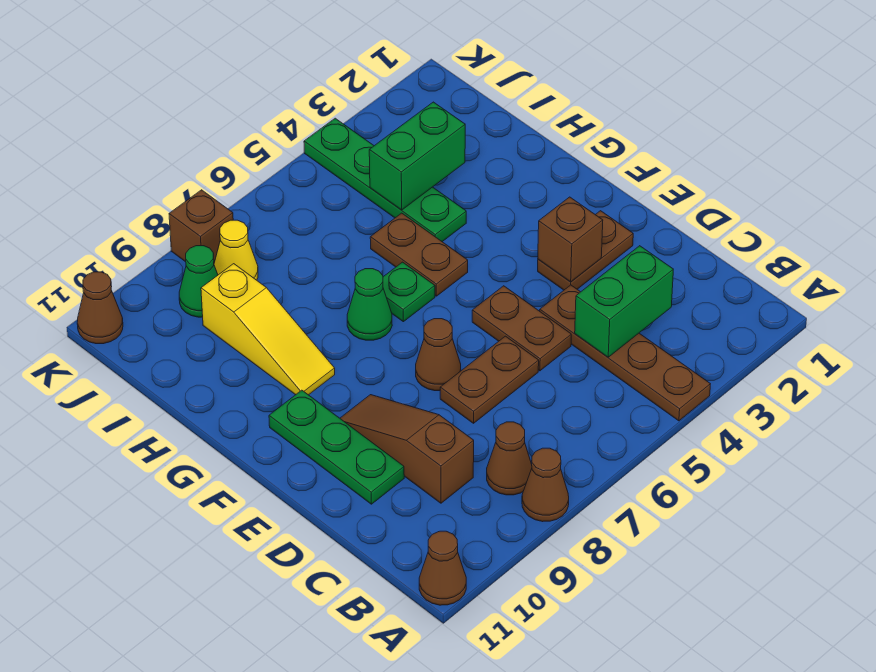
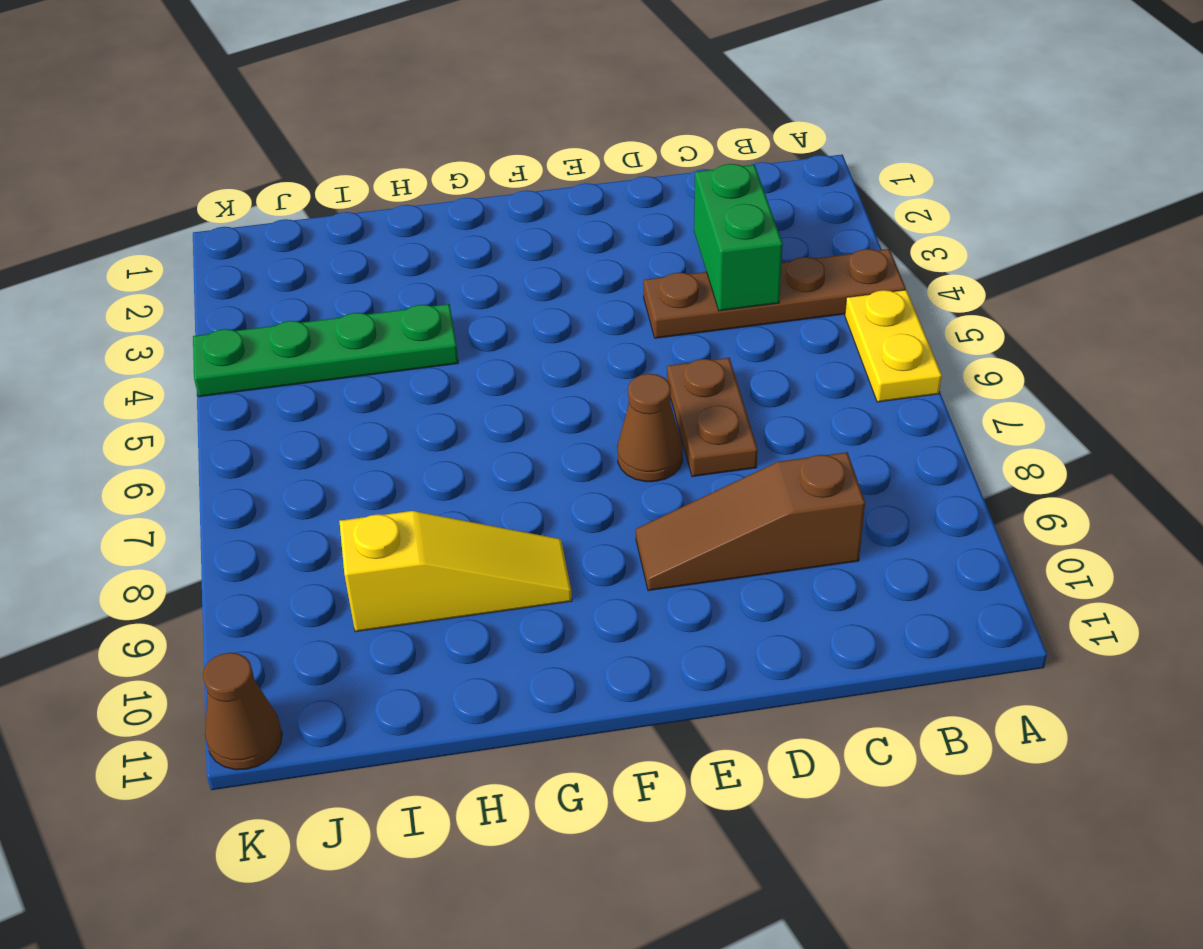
yellow 1x2 plate [845,290,942,402] -> none
none -> brown 1x1 cone [522,448,569,522]
none -> brown 1x1 cone [419,531,466,605]
none -> brown 1x1 cone [487,422,532,495]

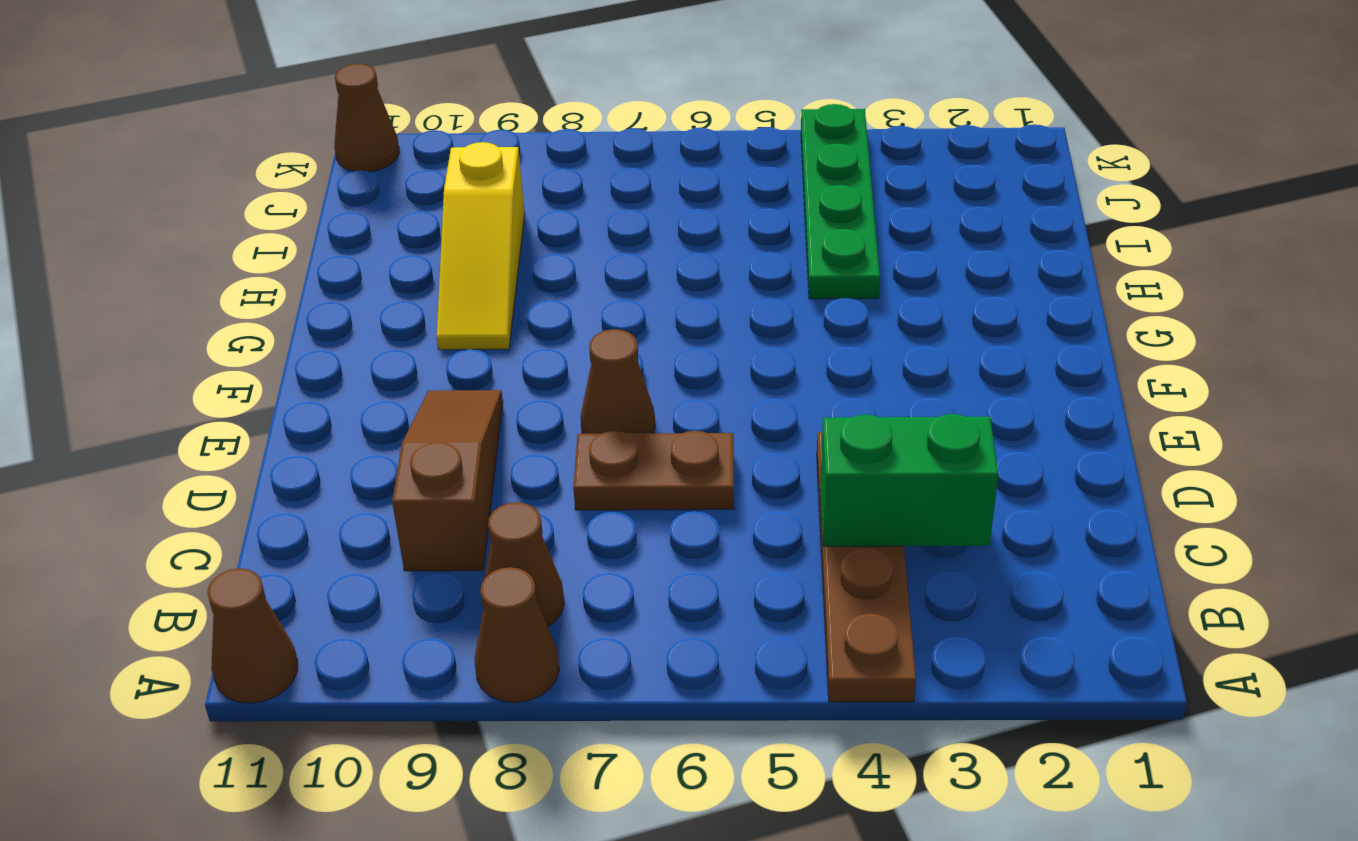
none -> brown 1x2 plate [472,286,571,371]
none -> green 1x3 plate [269,390,404,504]
none -> brown 1x2 plate [538,211,633,290]

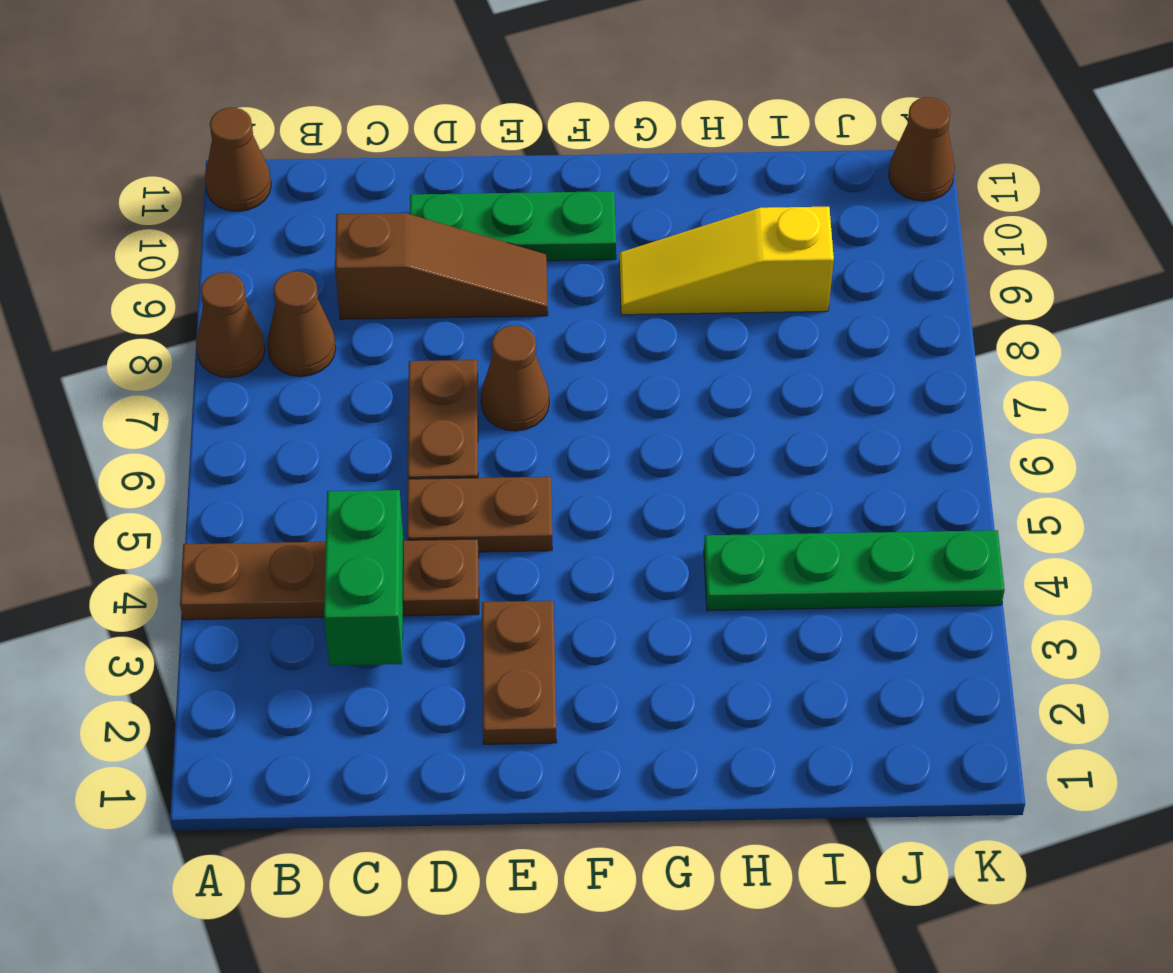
none -> brown 1x2 plate [370,213,468,296]
none -> green 1x1 plate [383,262,435,322]
none -> green 1x1 cone [347,269,392,340]

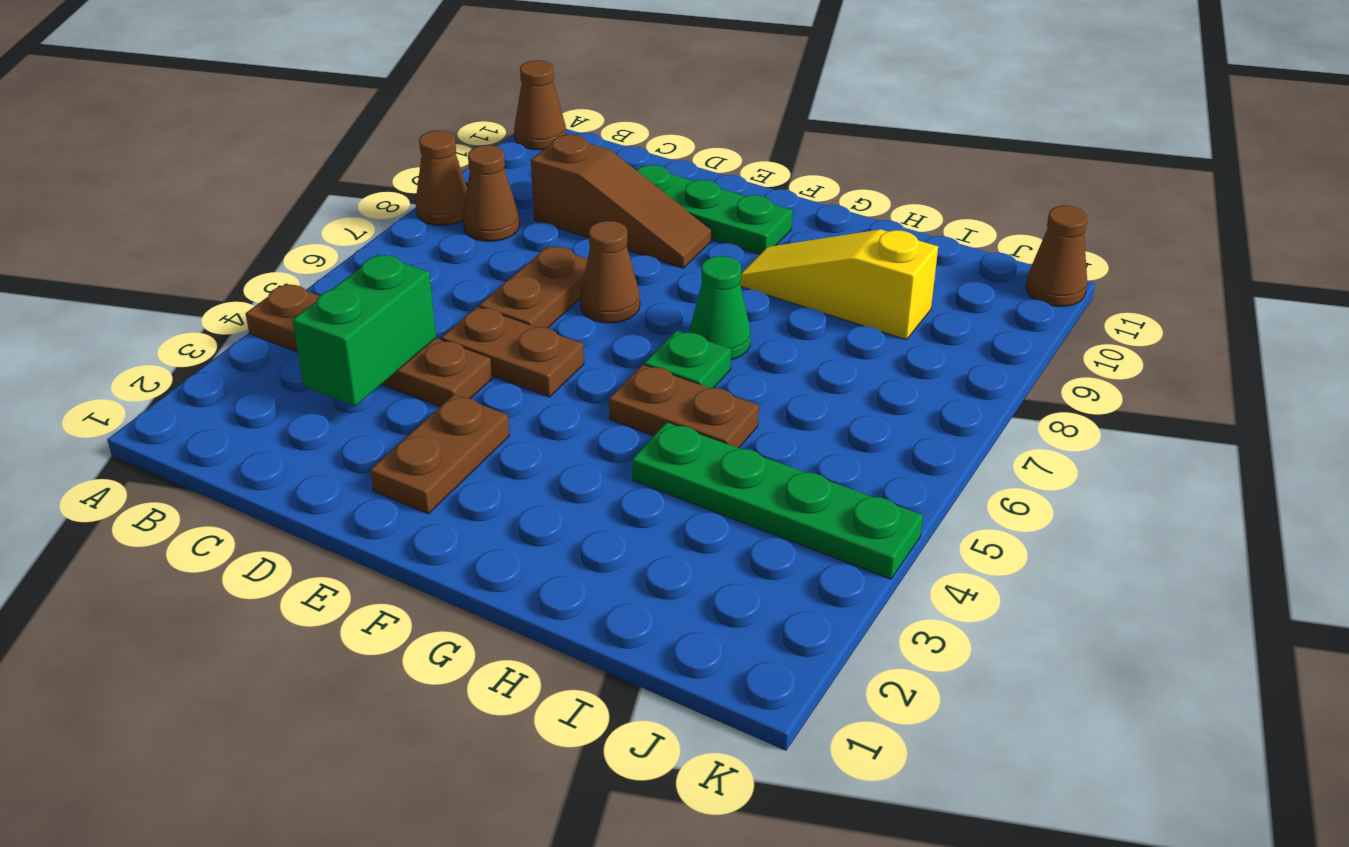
none -> yellow 1x1 cone [214,220,258,280]
none -> green 1x1 cone [179,246,218,317]
none -> brown 1x1 brick [169,190,233,263]

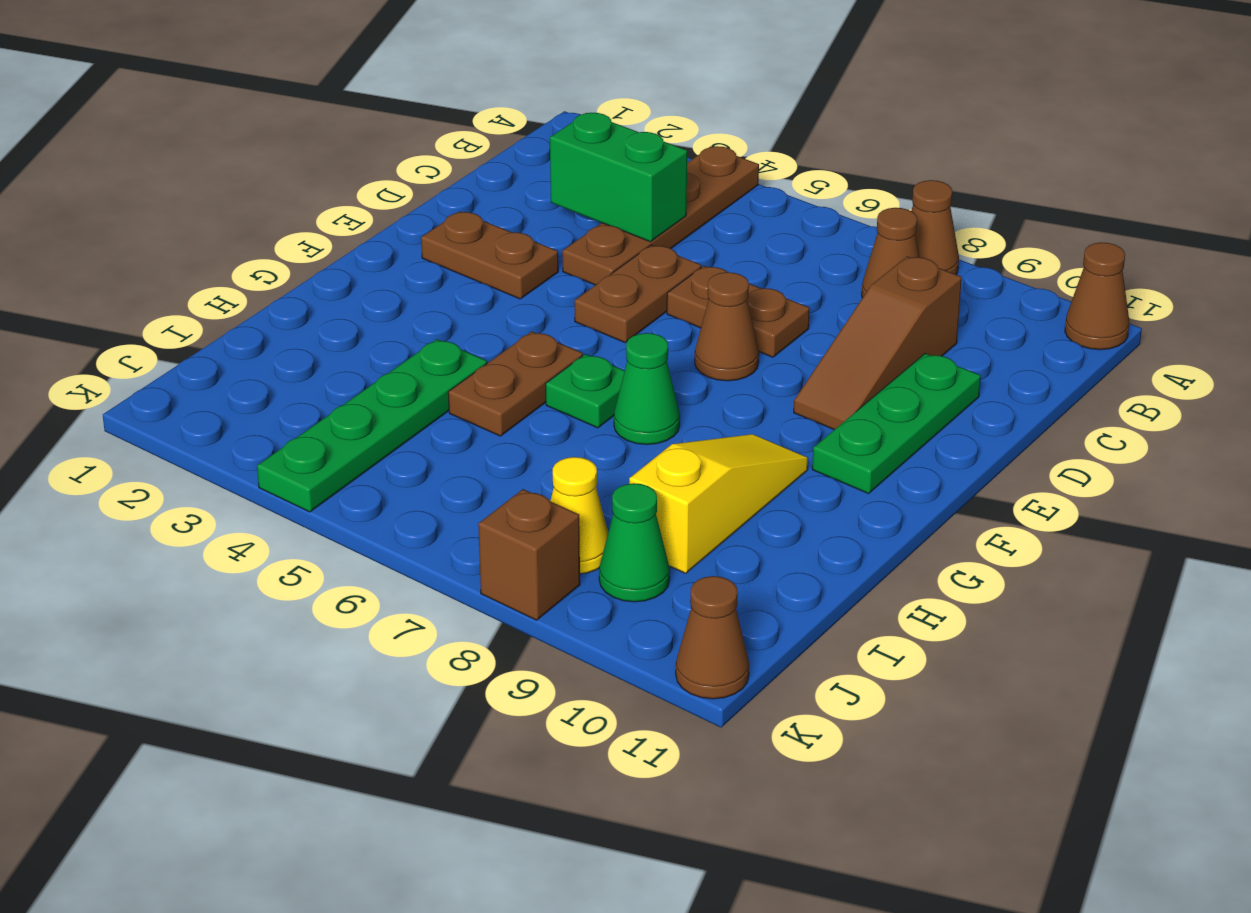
none -> brown 1x1 brick [538,197,603,282]
none -> green 1x2 brick [369,102,465,210]

